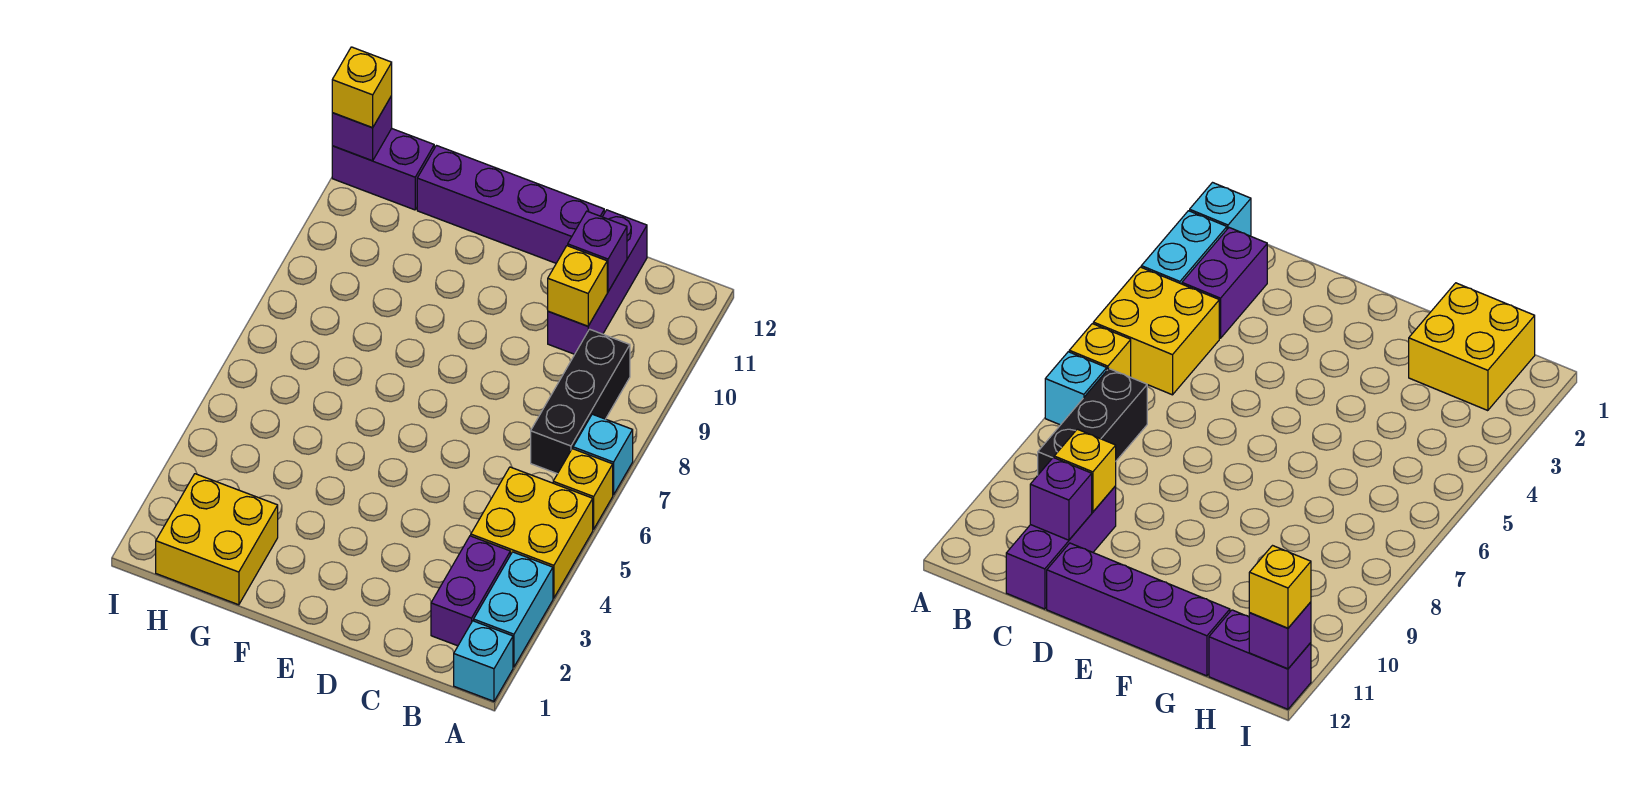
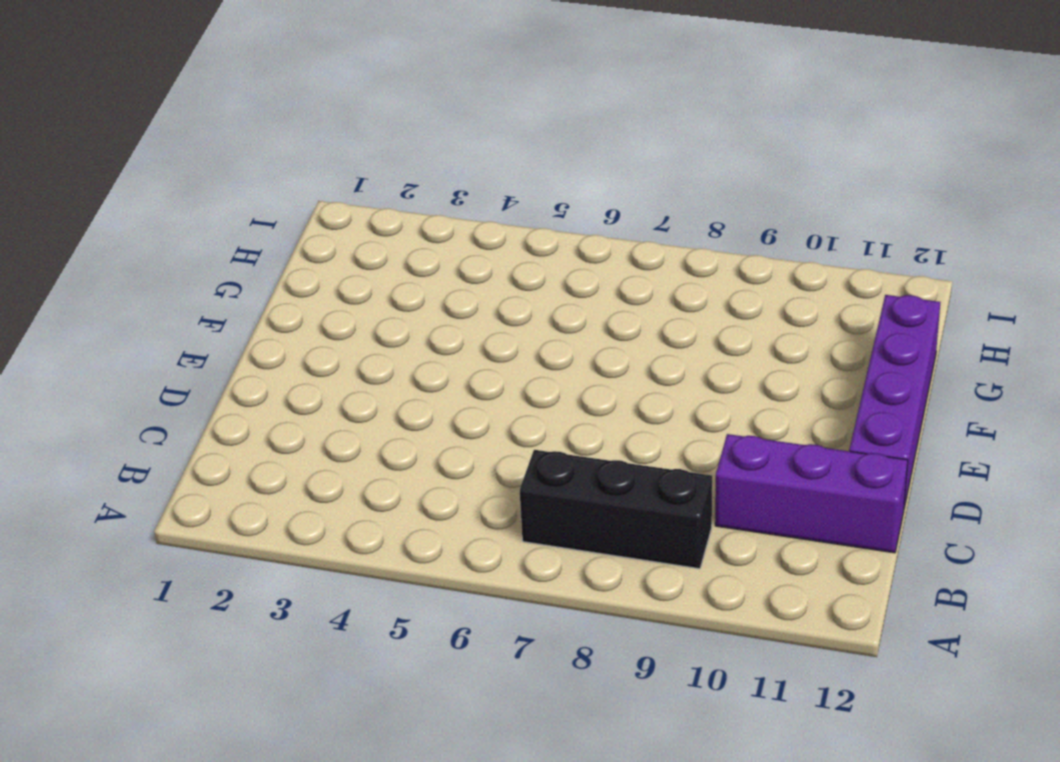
none -> cyan 1x1 brick [454,621,513,701]
none -> cyan 1x2 brick [474,552,553,667]
none -> yellow 2x2 brick [471,467,593,598]

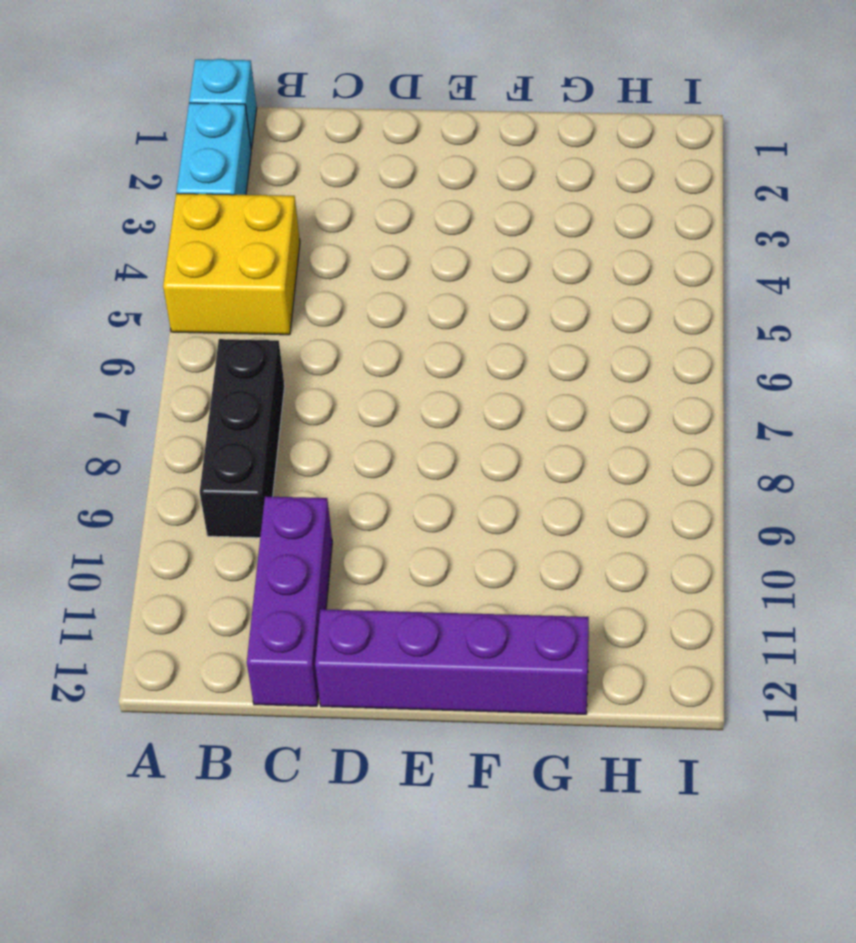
none -> yellow 1x1 brick [553,449,613,529]
none -> cyan 1x1 brick [573,414,633,495]
none -> purple 1x2 brick [431,536,510,646]

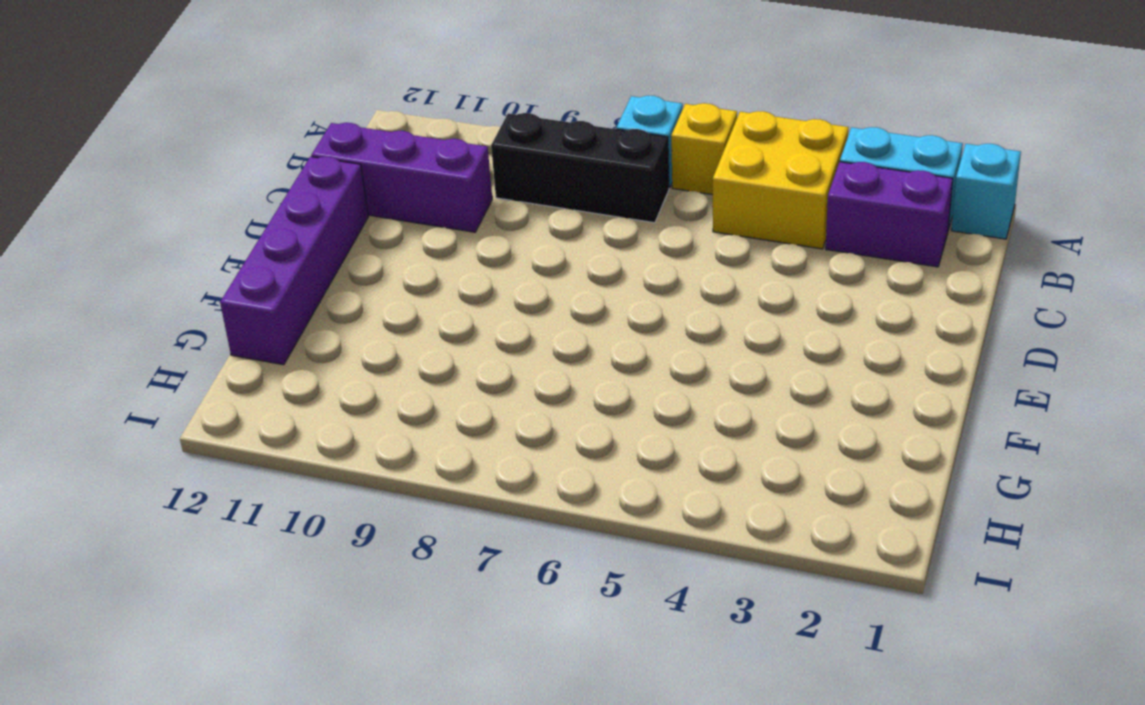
none -> yellow 2x2 brick [156,474,278,605]
none -> purple 1x2 brick [332,128,434,210]
none -> yellow 1x1 brick [548,246,607,326]

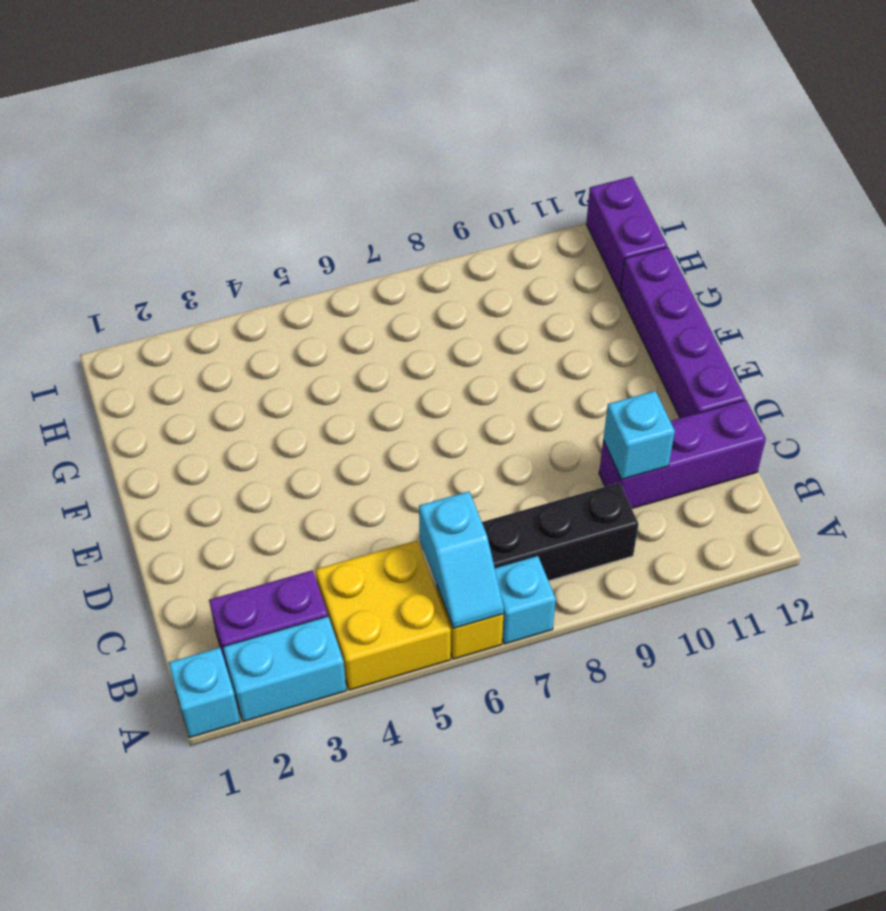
cyan 1x2 slope [419,491,504,628] -> none
cyan 1x1 brick [603,391,675,479] -> yellow 1x1 brick [548,246,607,326]
none -> yellow 2x2 brick [156,474,278,605]
none -> purple 1x1 brick [568,211,627,292]
none -> purple 1x1 brick [332,96,392,161]

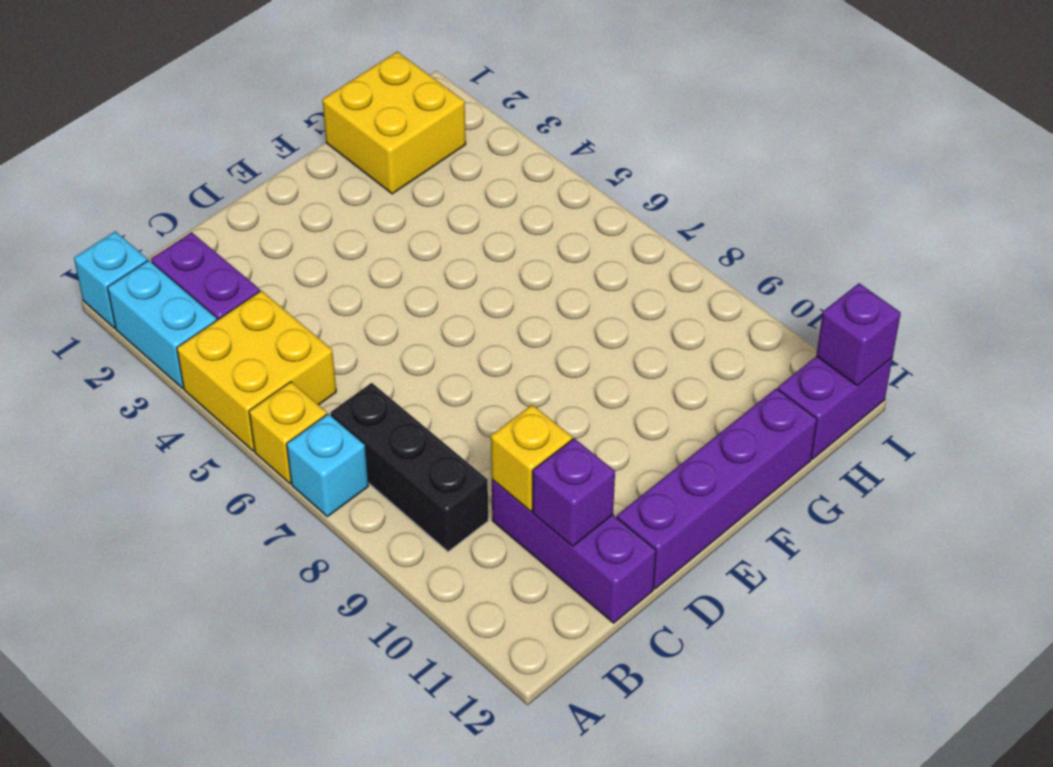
none -> yellow 1x1 brick [332,47,392,128]

